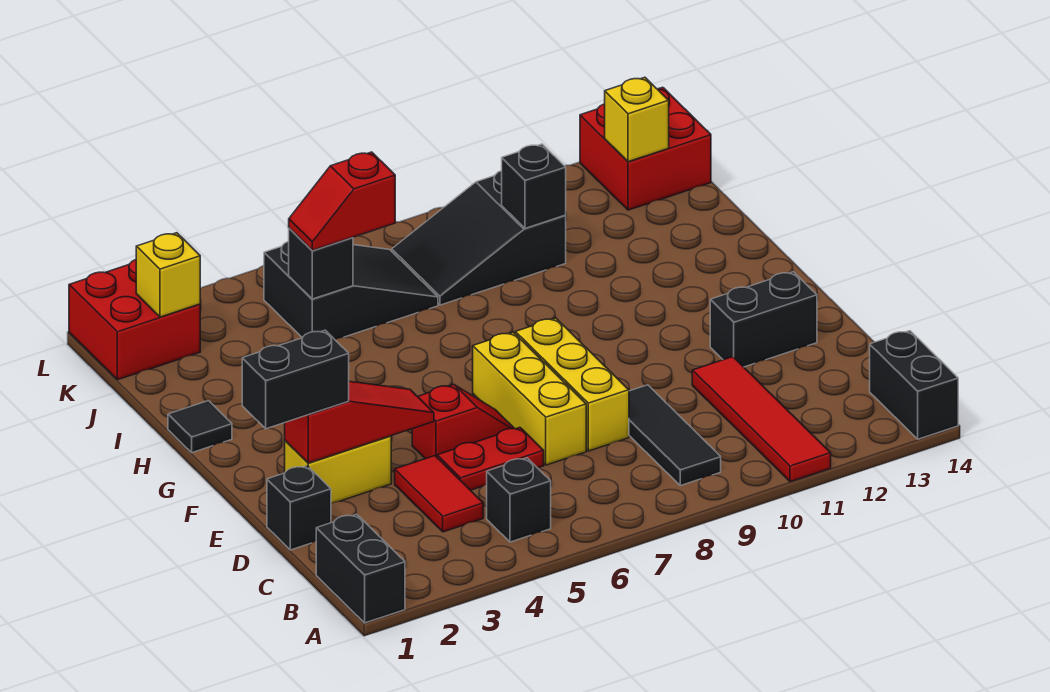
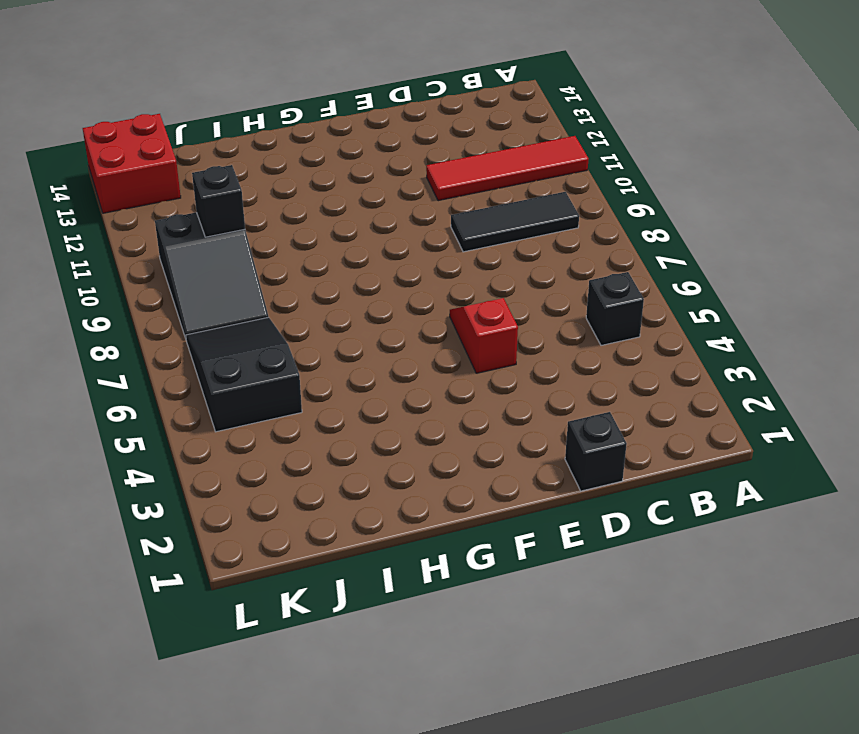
none -> black 1x2 brick [316,514,405,623]
none -> black 1x2 brick [870,331,958,439]
none -> red 1x2 tile [395,456,483,532]

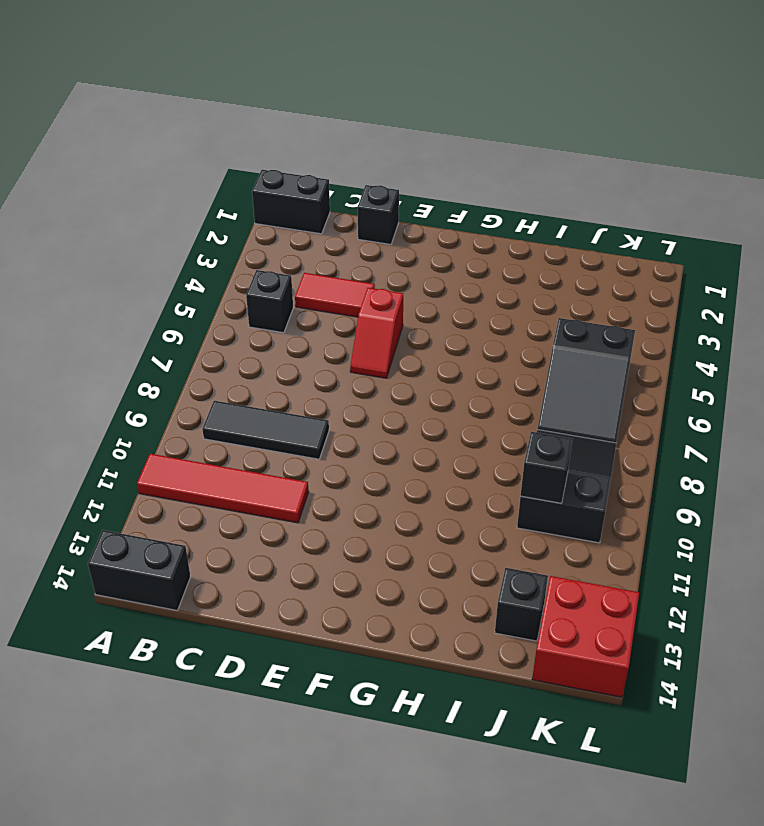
black 1x1 brick [495,568,548,641] -> black 1x1 brick moved to [289,228,353,299]
none -> red 1x2 plate [437,427,544,490]
none -> yellow 1x3 brick [473,332,586,465]
none -> yellow 1x3 brick [515,318,629,451]

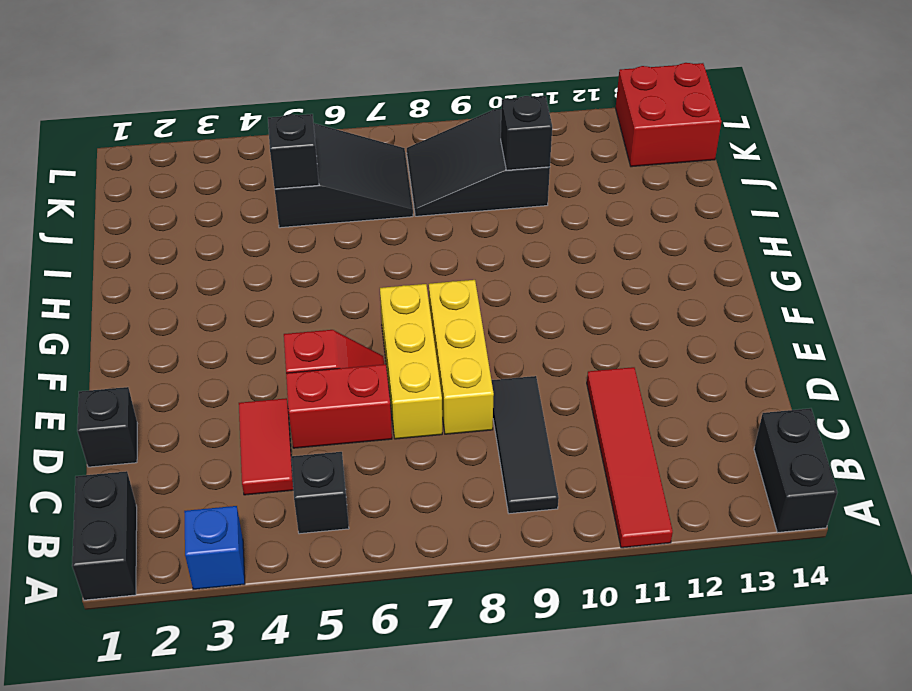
blue 1x1 brick [184,506,245,589] -> none
red 1x2 brick [286,364,392,448] -> red 1x2 plate [437,427,544,490]
none -> yellow 1x2 brick [285,436,391,504]
none -> black 1x2 brick [710,272,817,367]
none -> black 1x1 tile [168,401,232,453]

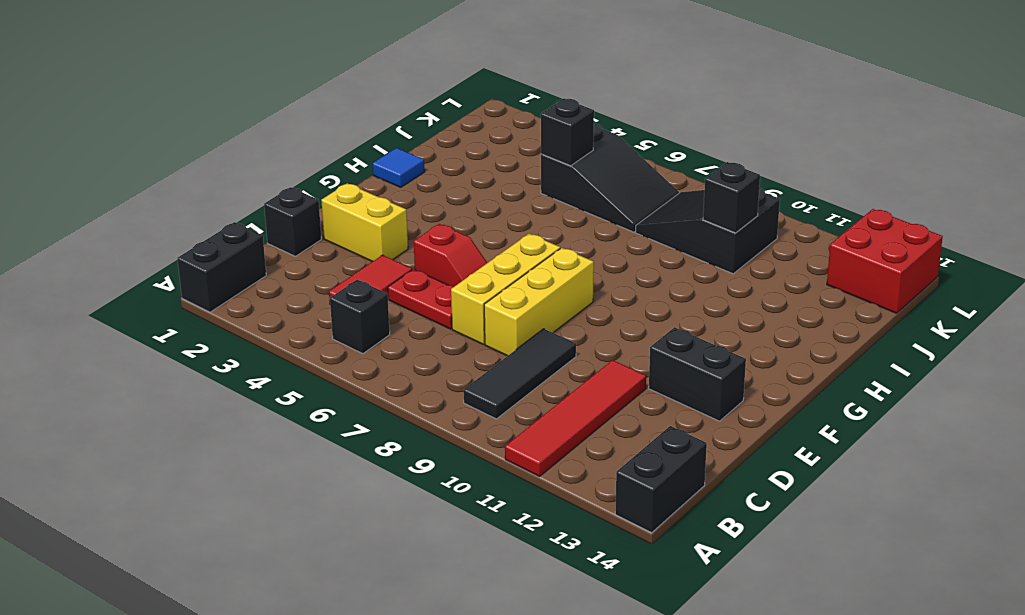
blue 1x1 tile [373,148,425,187] -> black 1x1 tile [168,401,232,453]
none -> red 2x2 brick [69,260,200,380]
none -> red 1x3 slope [285,381,434,463]
none -> yellow 1x1 brick [136,233,200,317]

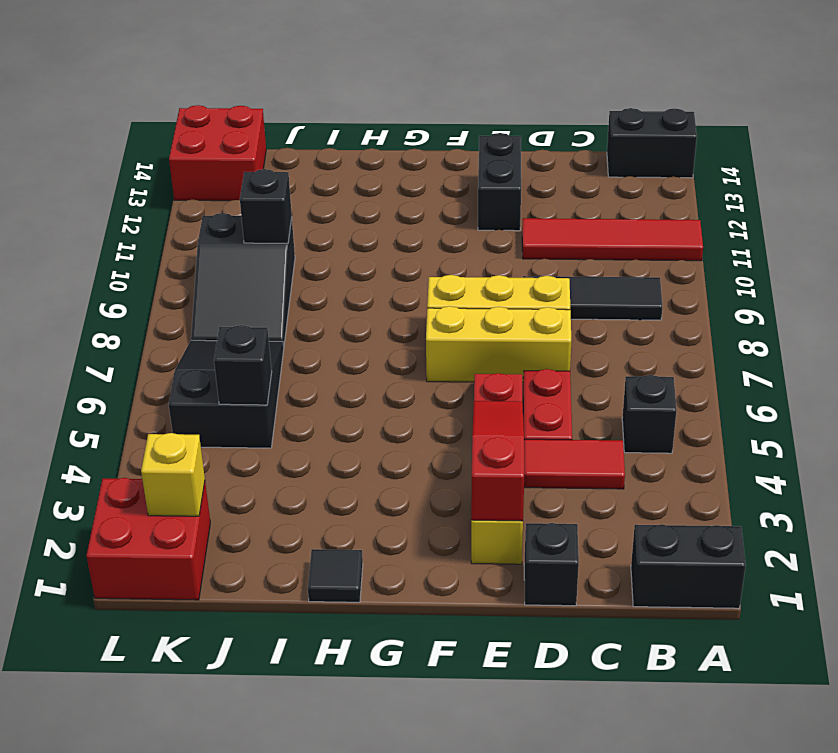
none -> yellow 1x1 brick [605,77,669,162]
none -> black 1x2 brick [242,330,349,429]
none -> red 1x2 slope [289,152,395,251]

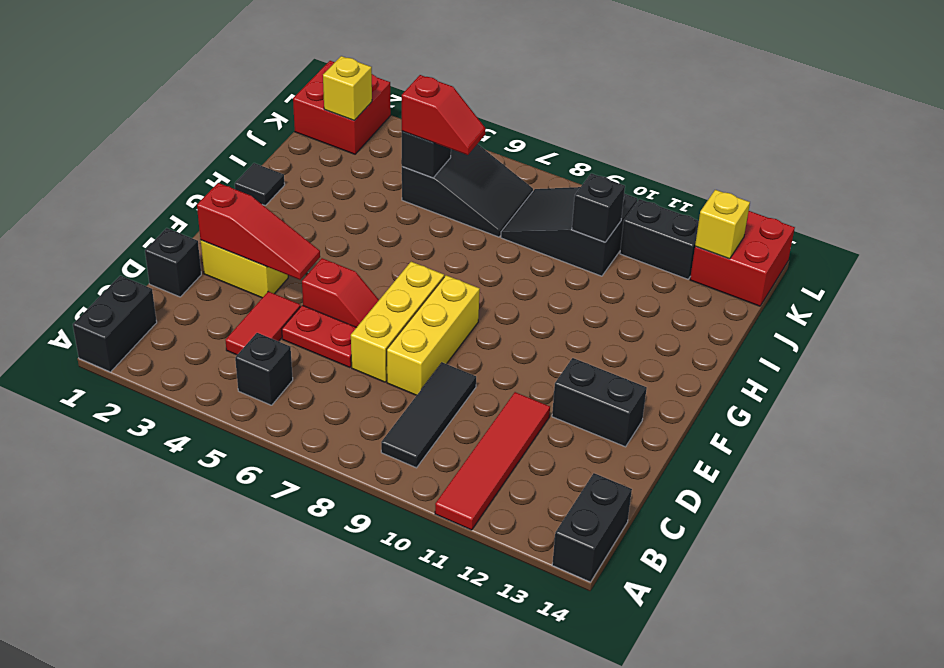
red 1x2 slope [402,75,486,155] -> red 1x2 slope turned to [289,152,395,251]
black 1x2 brick [620,199,699,279] -> black 1x2 brick moved to [242,330,349,429]

